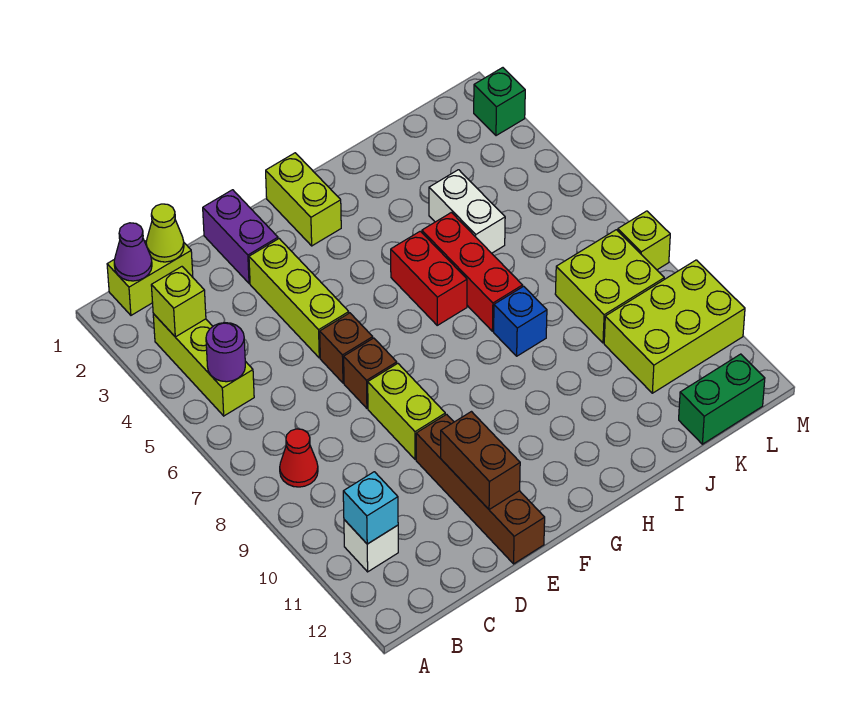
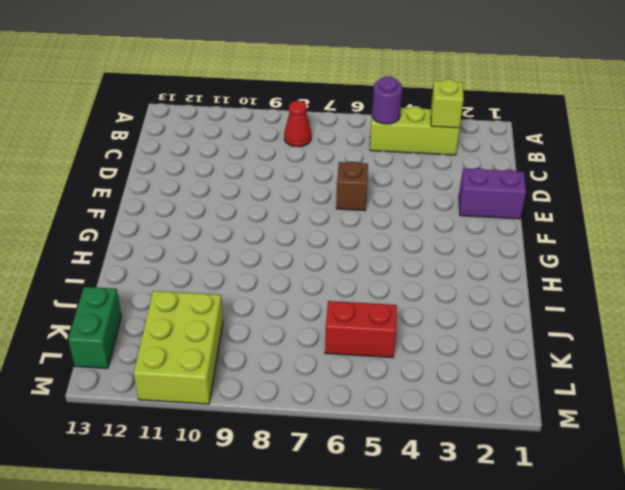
red 1x2 brick [325,301,397,358] -> red 1x2 brick moved to [391,231,467,325]
none -> lime 1x2 brick [107,240,193,315]
none -> white 1x1 brick [344,520,398,572]
none -> lime 1x3 brick [249,239,349,358]

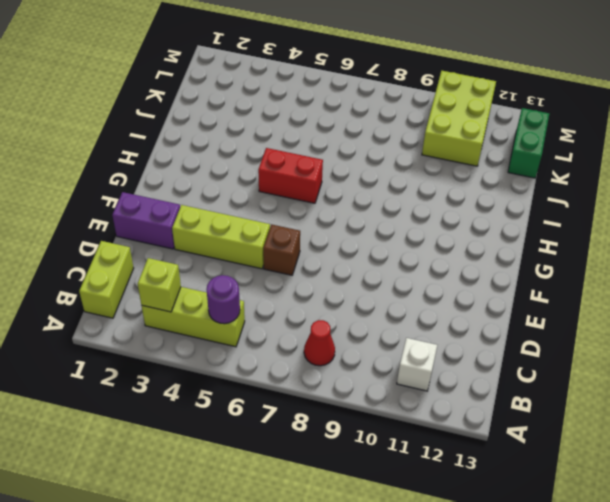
none -> brown 1x1 brick [344,338,397,408]
none -> lime 1x2 brick [368,363,445,460]
none -> brown 1x4 brick [416,414,545,564]

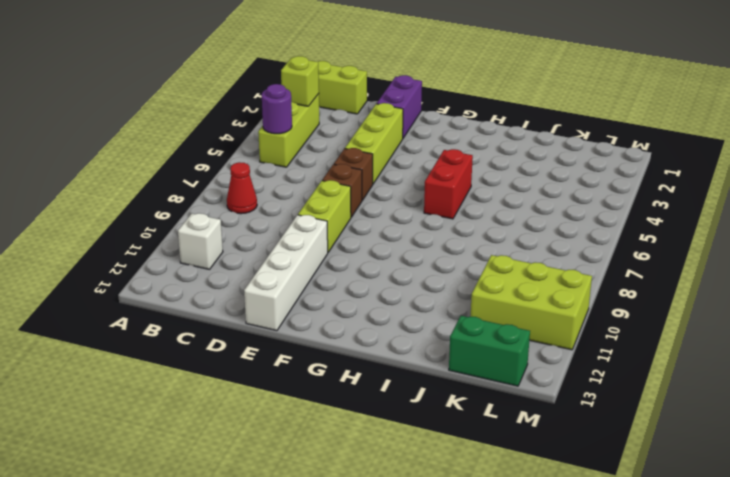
white 1x4 brick [244,215,328,331] -> brown 1x4 brick [416,414,545,564]
none -> lime 1x2 brick [266,153,341,246]
none -> red 1x3 brick [422,212,523,331]
none -> blue 1x1 brick [494,286,547,356]

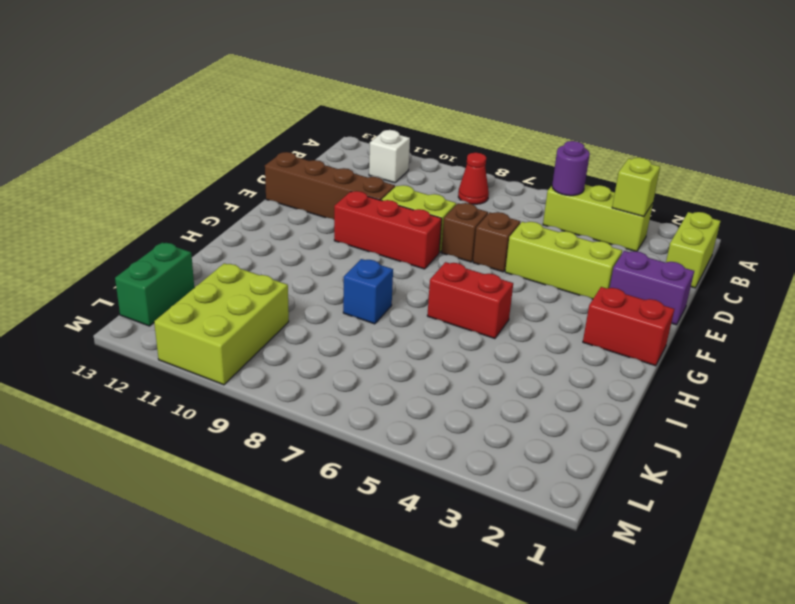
red 1x3 brick [334,191,442,269] -> red 1x3 brick moved to [422,212,523,331]
red 1x2 brick [583,287,674,366] -> lime 1x2 brick [266,153,341,246]
none -> white 1x2 brick [429,170,505,253]
none -> lime 2x2 brick [555,230,664,343]
none -> green 1x1 brick [474,68,525,136]

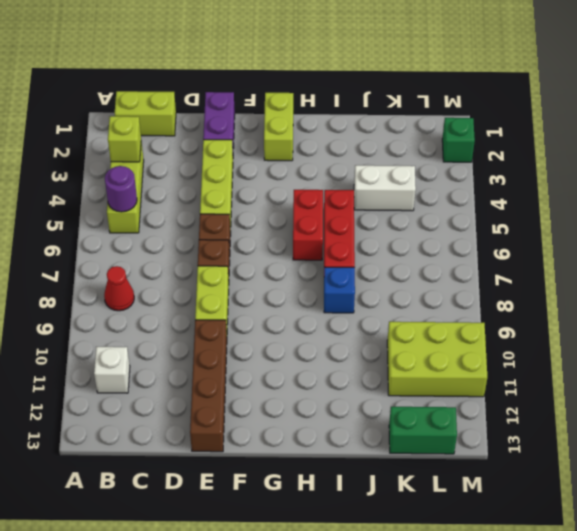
white 1x2 brick [354,165,416,211] -> white 1x2 brick turned to [429,170,505,253]
none -> lime 2x2 brick [555,230,664,343]
none -> lime 1x1 brick [618,211,670,270]
none -> purple 1x1 cone [114,223,152,281]

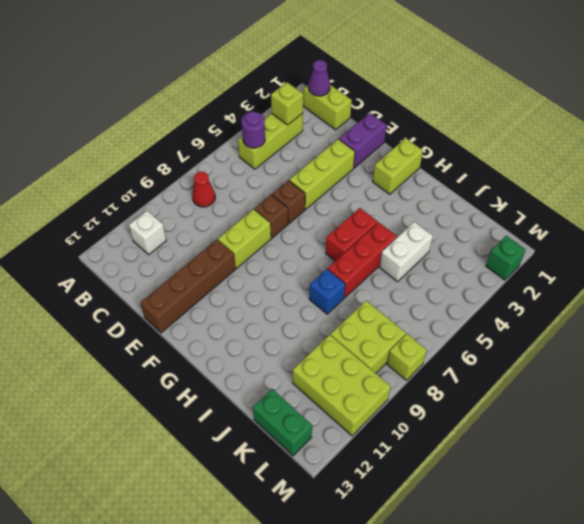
none -> cyan 1x1 brick [343,472,398,544]
none -> lime 1x1 cone [146,204,184,262]
none -> brown 1x2 brick [441,412,520,510]

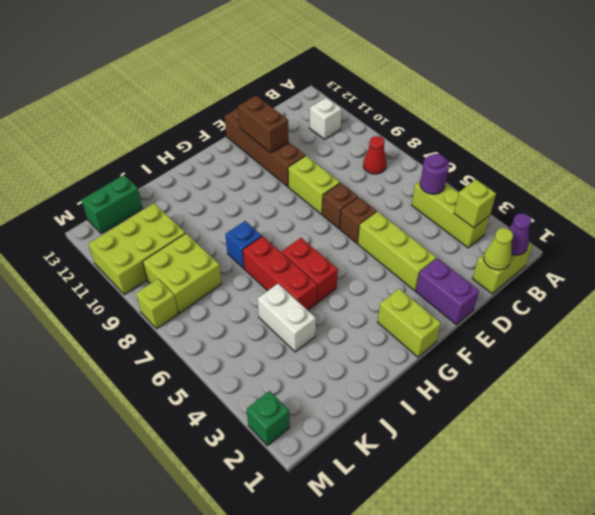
none -> cyan 1x1 brick [343,472,398,544]

